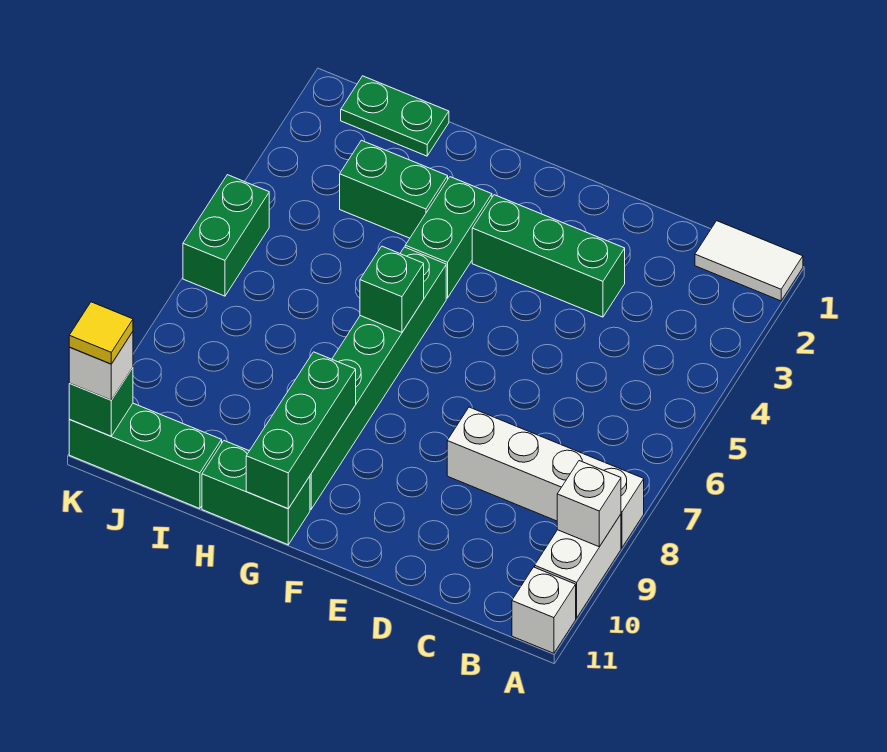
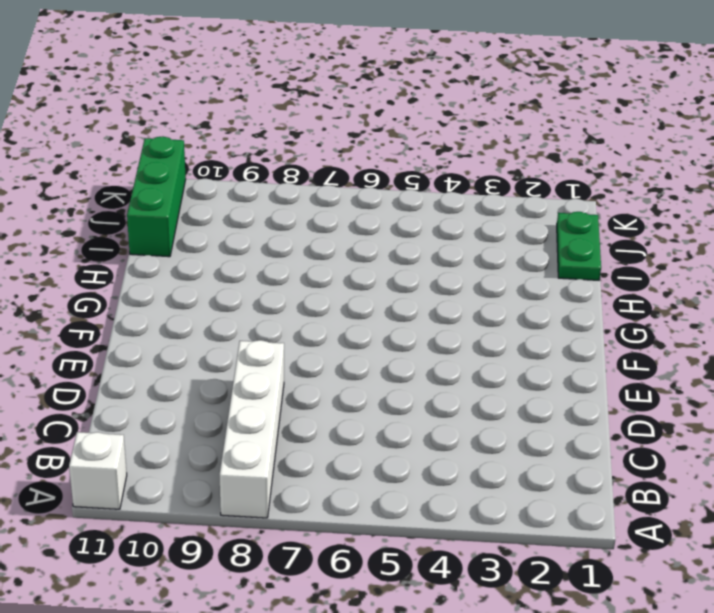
none -> white 1x2 tile [695,221,803,301]
none -> white 1x2 brick [535,514,621,618]
none -> green 1x3 brick [472,195,625,317]

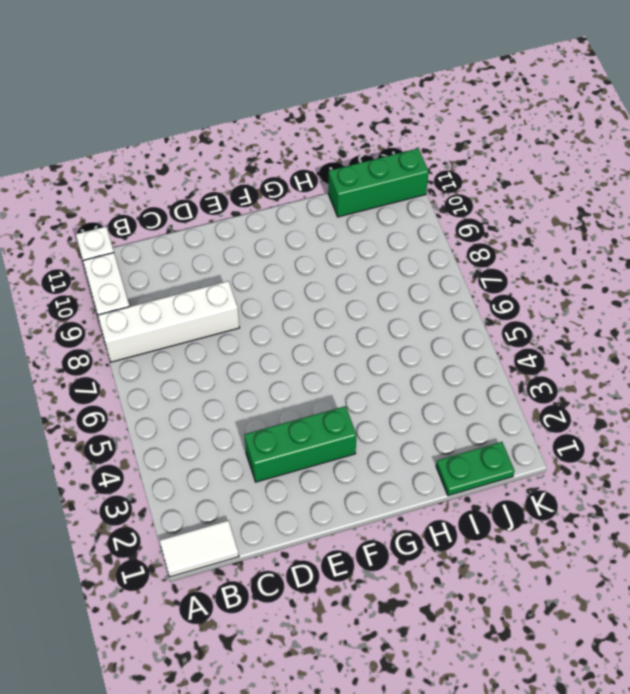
none -> green 1x2 brick [405,177,492,298]
none -> green 1x6 brick [310,247,446,509]
none -> green 1x2 brick [202,441,310,545]

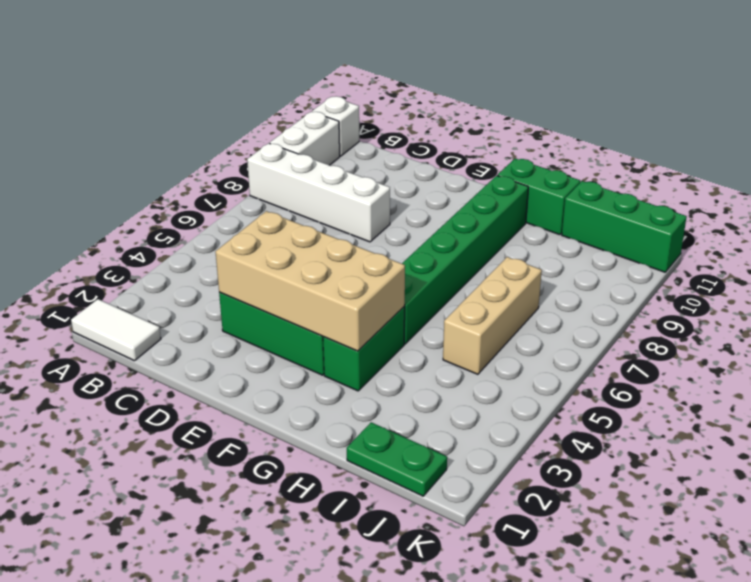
tan 2x4 brick [216,211,405,351] -> none
tan 1x3 brick [443,257,542,374] -> none
none -> green 1x2 brick [340,140,448,238]
none -> green 1x2 brick [183,175,269,296]
none -> white 1x1 brick [557,461,621,547]

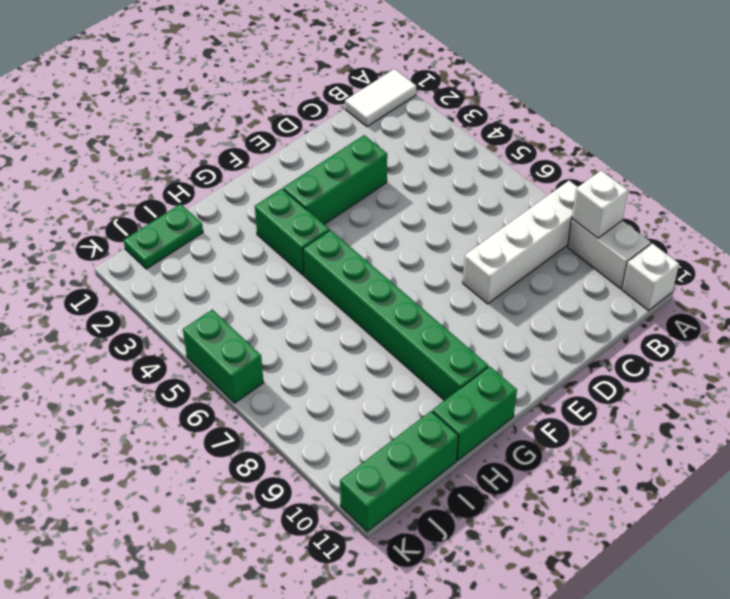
none -> green 1x2 brick [340,140,448,238]
none -> green 1x1 brick [360,246,424,332]
none -> green 1x3 brick [246,352,356,509]

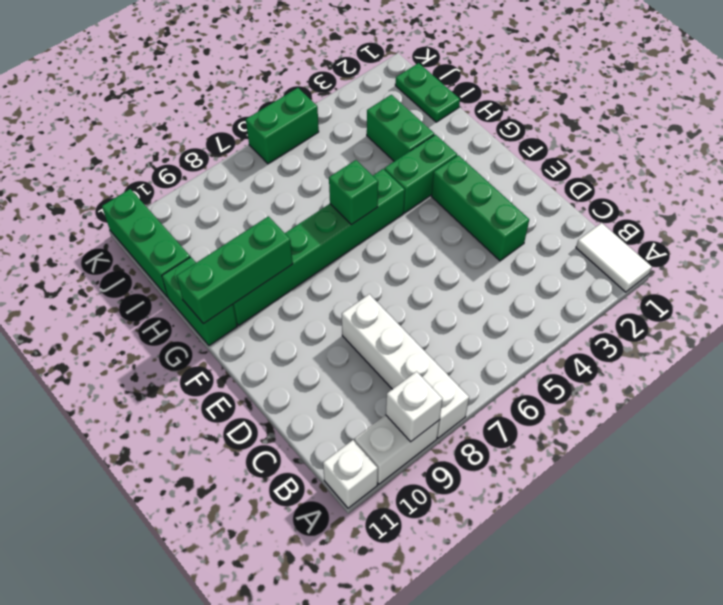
none -> green 1x1 brick [69,368,133,436]
none -> white 1x1 brick [69,332,133,400]
none -> yellow 1x1 tile [69,302,133,364]

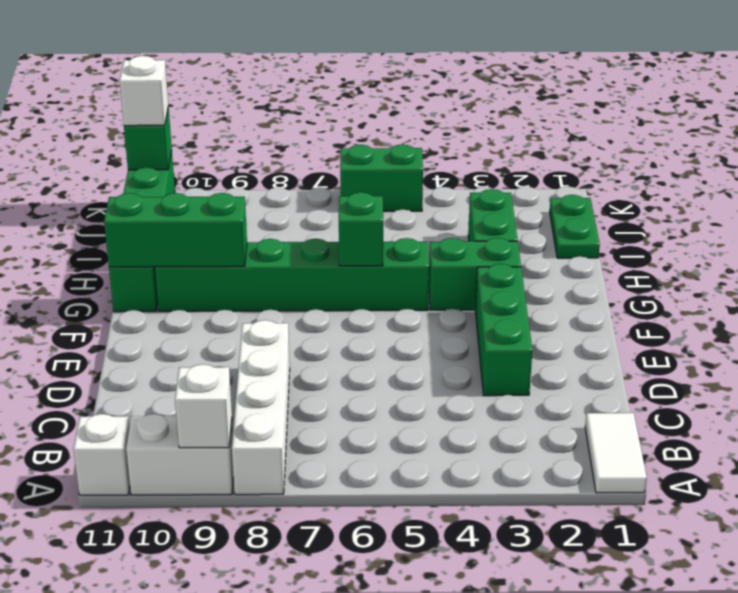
none -> yellow 1x1 tile [69,302,133,364]

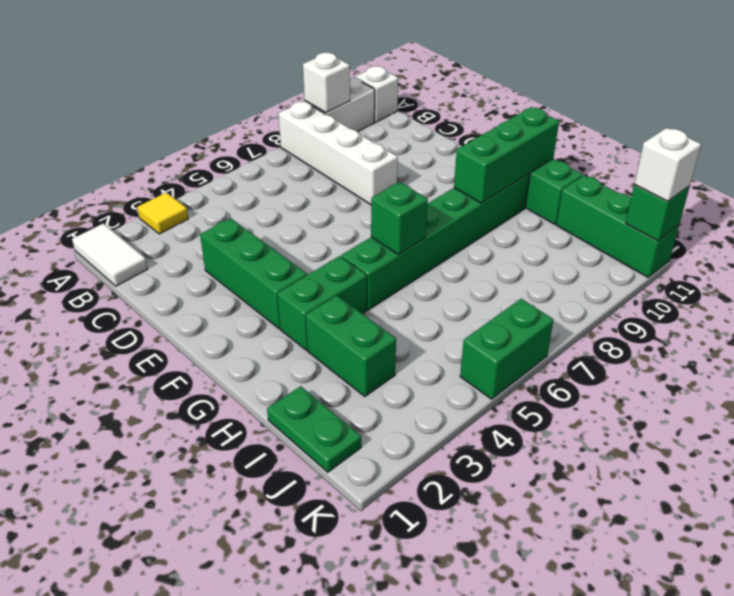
yellow 1x1 tile [137,193,188,234] -> yellow 1x1 tile moved to [69,302,133,364]

